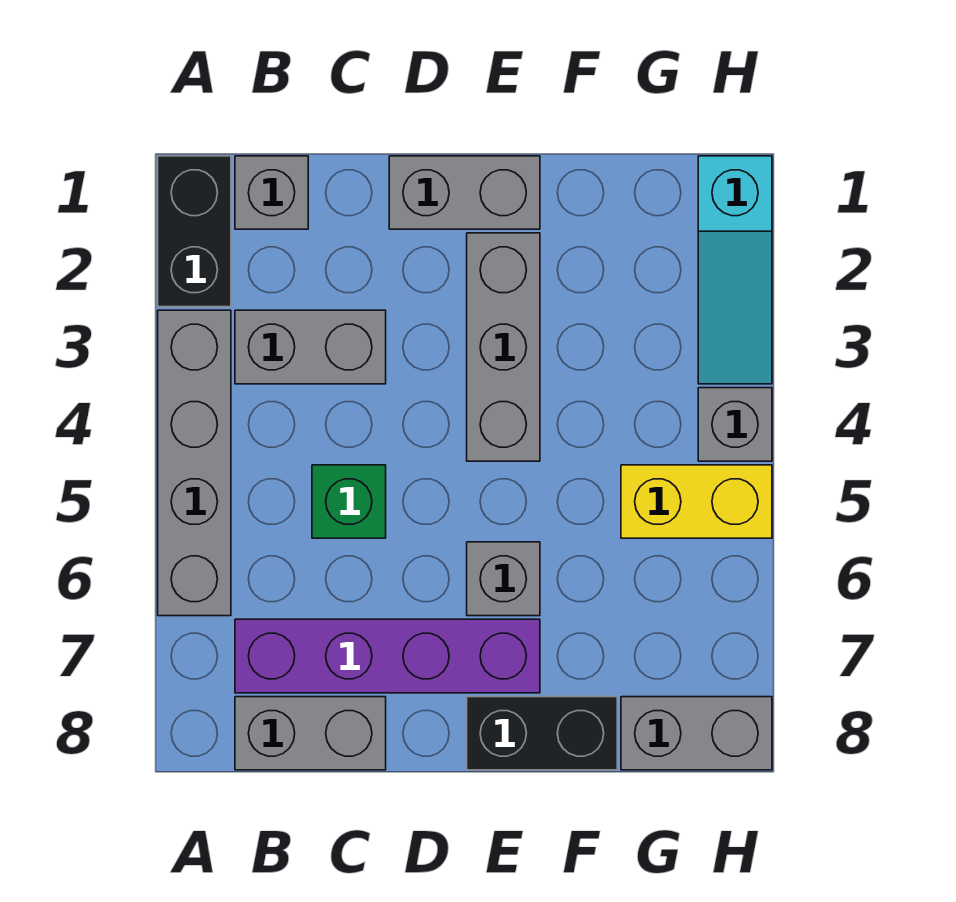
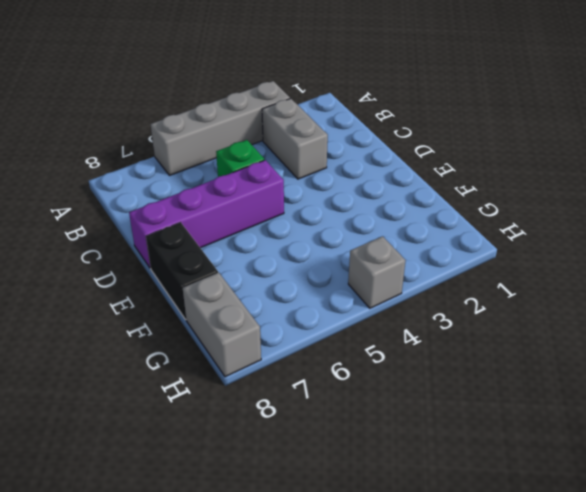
purple 1x4 brick [129,160,284,268] -> purple 1x4 brick turned to [235,619,540,693]
none -> black 1x2 brick [158,156,231,307]
none -> grey 1x1 brick [235,156,308,229]
none -> grey 1x2 brick [235,697,386,770]

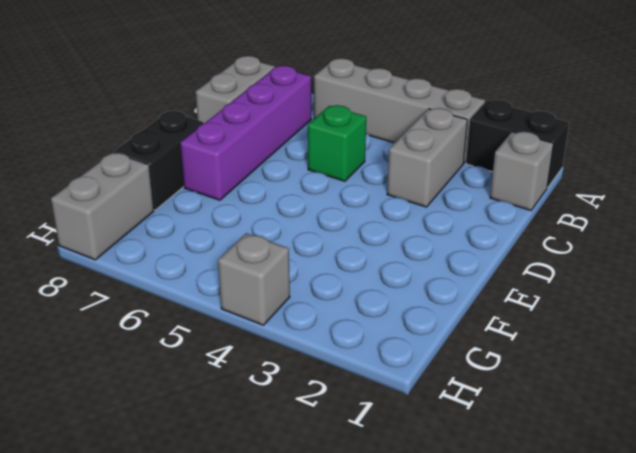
none -> grey 1x2 brick [389,156,540,229]
none -> grey 1x3 brick [467,233,540,461]
none -> grey 1x1 brick [467,542,540,616]

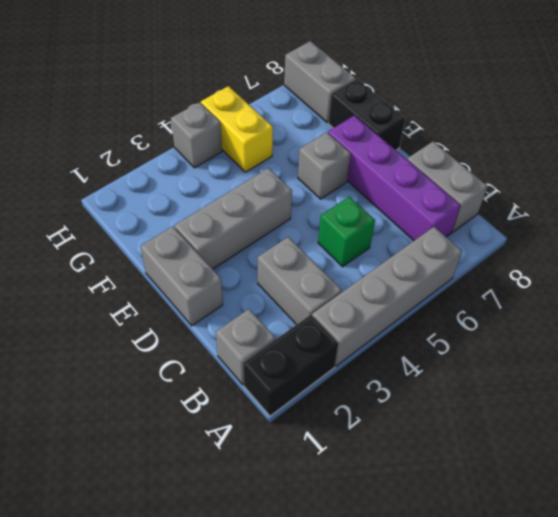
none -> cyan 1x3 slope [698,156,772,384]

